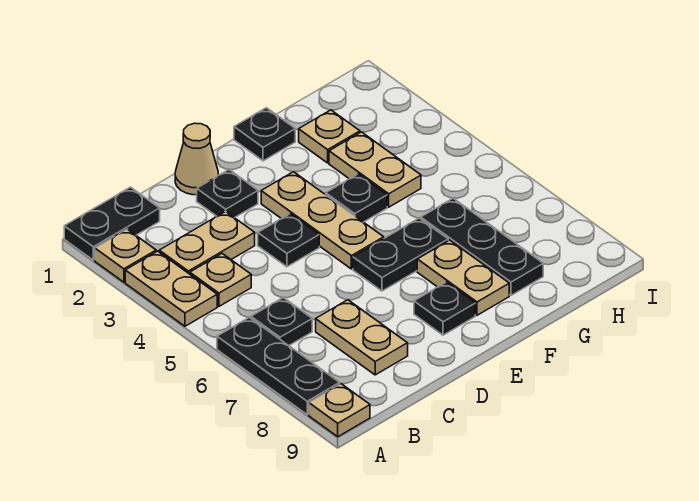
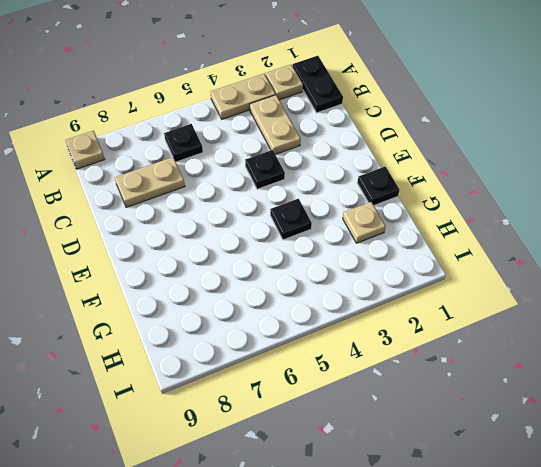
none -> black 1x3 plate [217,317,340,415]
none -> tan 1x1 plate [190,254,251,306]
none -> tan 1x1 cone [175,123,218,195]

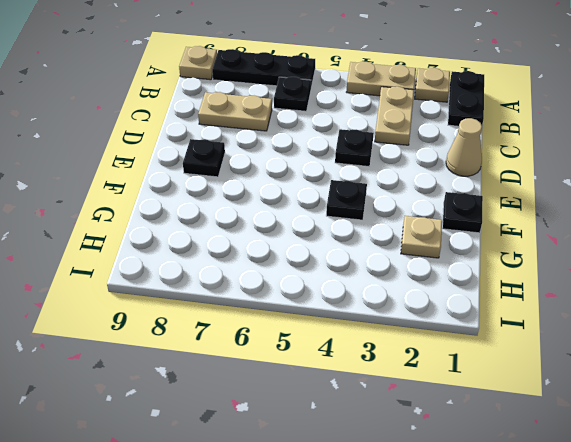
none -> tan 1x1 plate [190,254,251,306]
none -> black 1x1 plate [197,170,258,218]
none -> tan 1x3 plate [261,172,384,269]

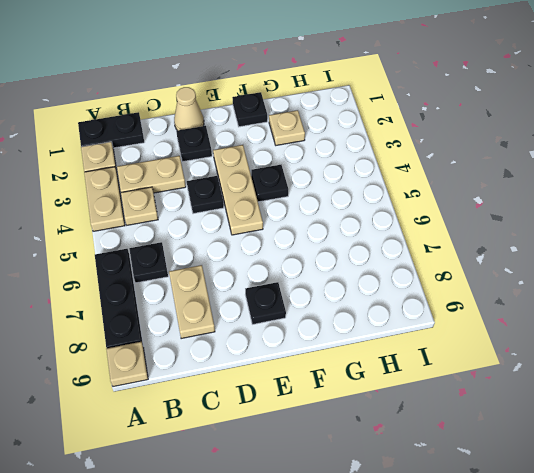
none -> black 1x2 plate [353,218,448,291]
none -> tan 1x2 plate [417,240,509,315]
none -> tan 1x2 plate [329,132,421,207]

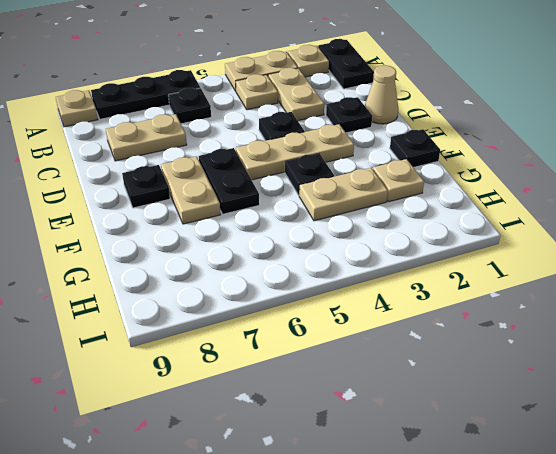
tan 1x2 plate [161,156,221,224] -> tan 1x2 plate turned to [417,240,509,315]
none -> black 1x3 plate [421,198,543,295]

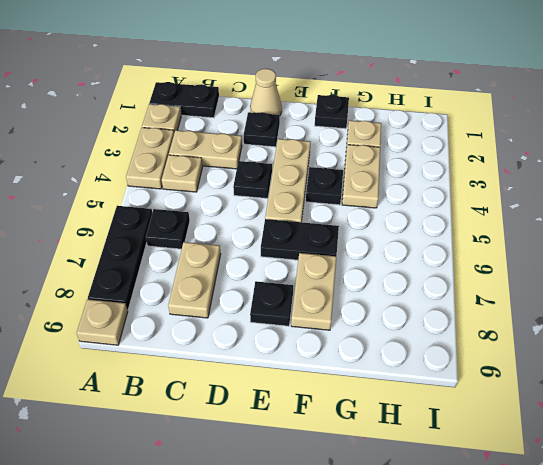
none -> black 1x3 plate [421,198,543,295]

